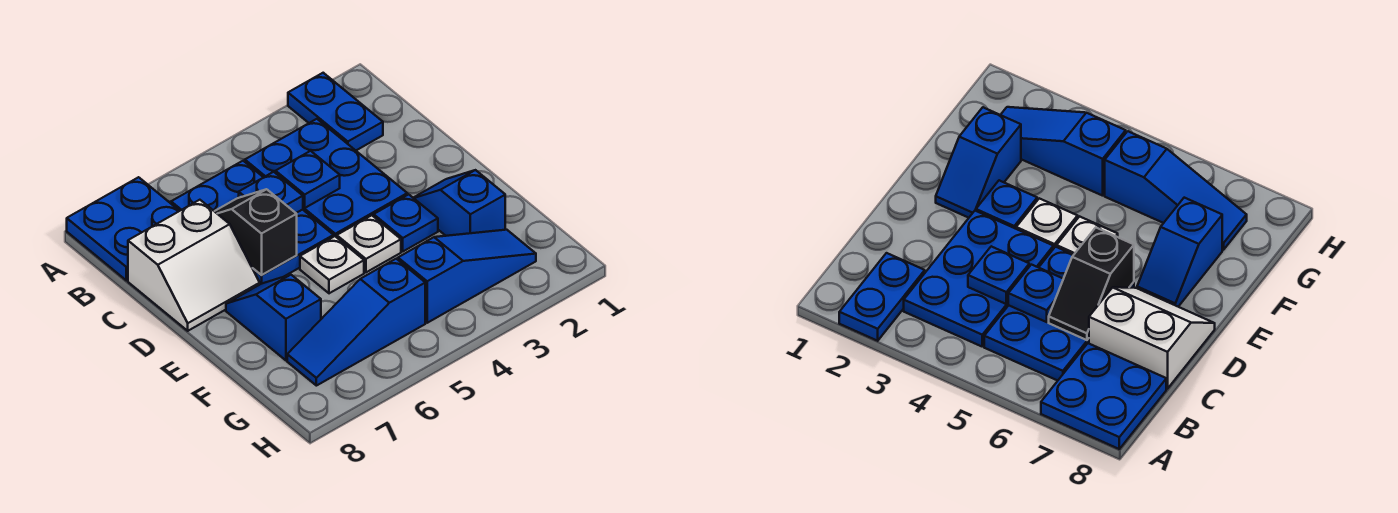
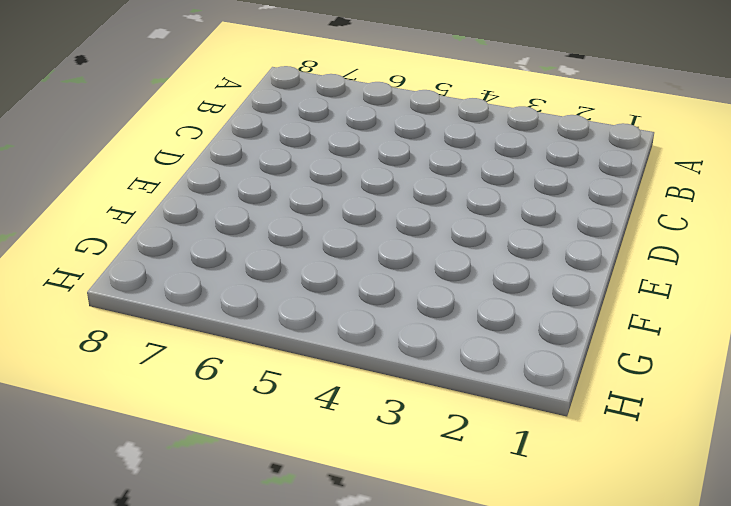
none -> blue 1x2 plate [288,73,383,150]
none -> blue 2x2 plate [67,177,179,281]
none -> blue 2x3 plate [245,119,407,237]

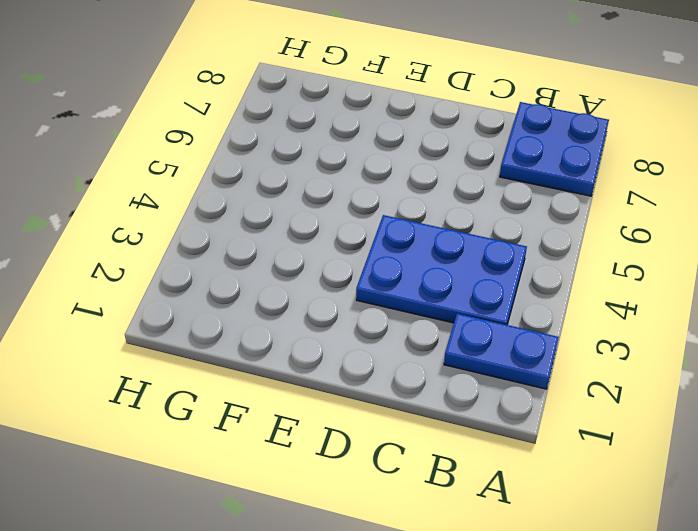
none -> blue 2x3 plate [171,161,334,284]
none -> white 2x2 slope [128,200,260,331]
none -> blue 1x2 slope [413,170,505,236]

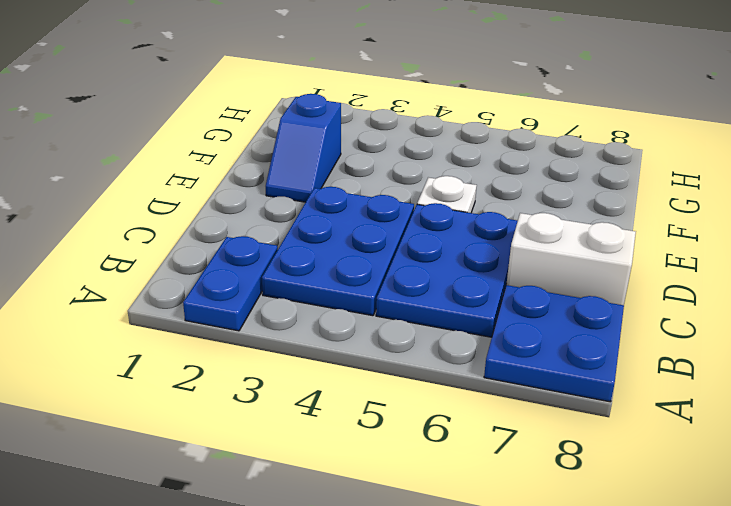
none -> blue 1x1 plate [374,194,438,251]
none -> white 1x1 plate [337,215,401,272]
none -> blue 1x2 slope [226,275,321,360]

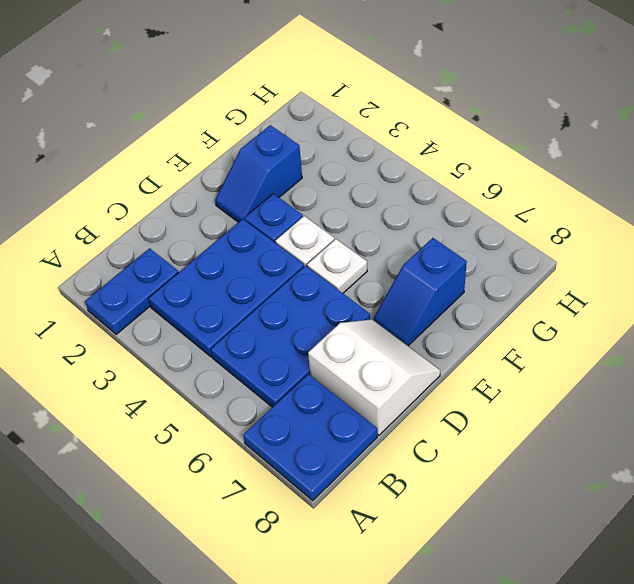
none -> blue 1x3 slope [398,230,536,323]
none -> blue 1x3 slope [287,259,425,386]
none -> blue 1x1 plate [276,151,340,208]

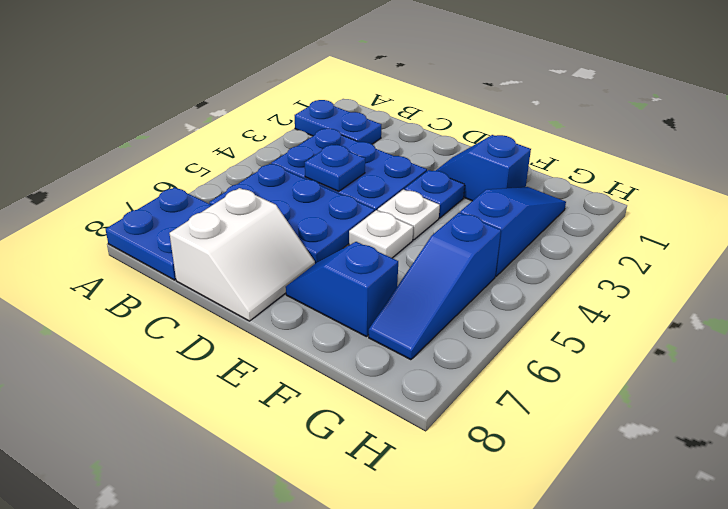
none -> blue 1x1 plate [239,172,303,213]
none -> black 1x2 slope [215,189,297,275]

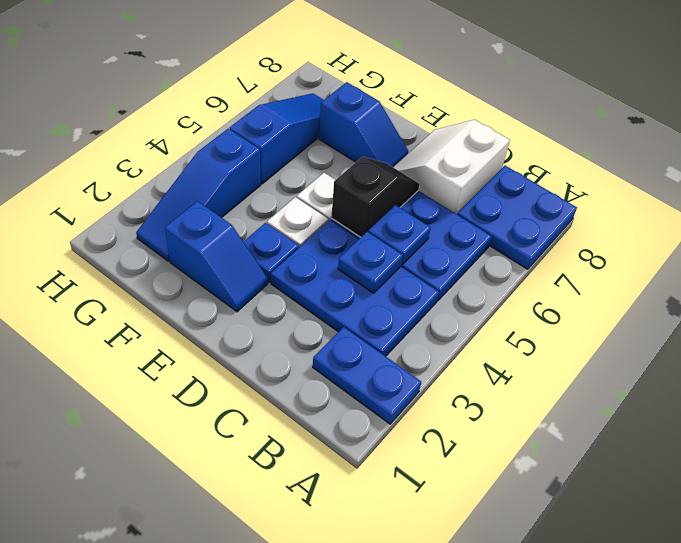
black 1x2 slope [331,157,420,237] -> black 1x2 slope turned to [215,189,297,275]

